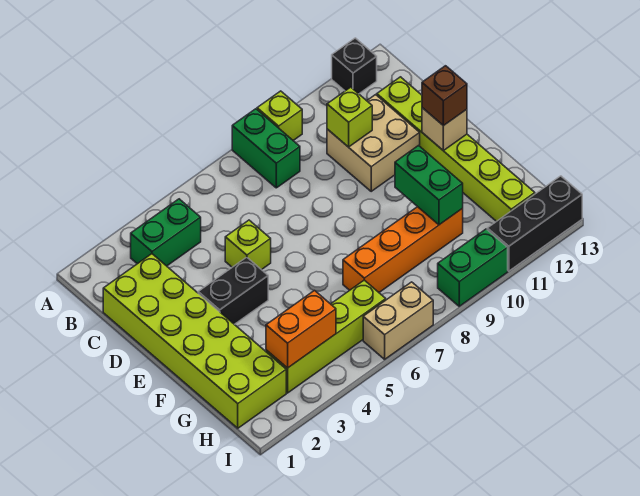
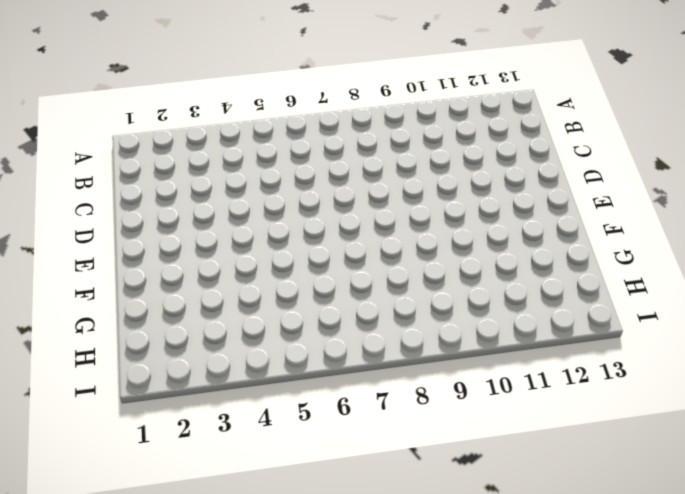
none -> green 1x2 brick [232,109,300,188]
none -> lime 1x1 brick [257,91,302,140]
none -> black 1x1 brick [332,38,377,94]

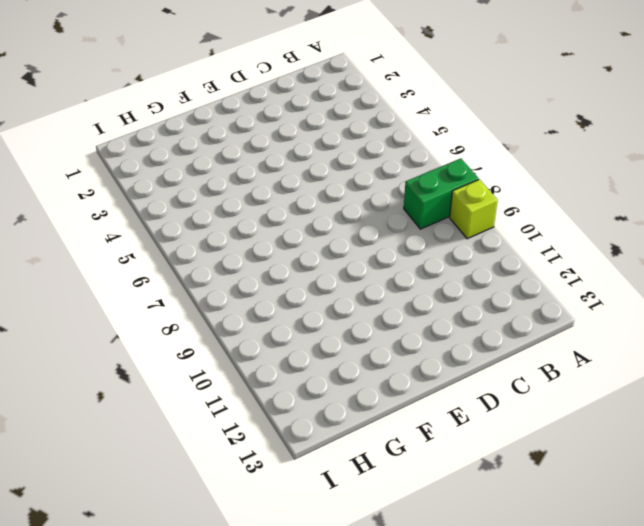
none -> black 1x1 brick [332,38,377,94]
none -> green 1x2 brick [131,199,201,266]
none -> lime 2x6 brick [103,254,286,428]

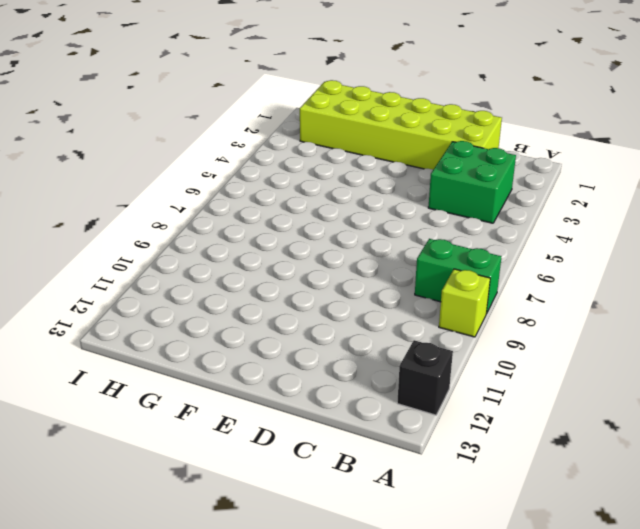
green 2x2 brick [428,141,516,223] -> green 1x2 brick [131,199,201,266]
none -> tan 2x2 brick [327,95,420,191]
none -> lime 1x6 brick [377,77,535,222]
none -> lime 1x1 brick [225,220,271,270]

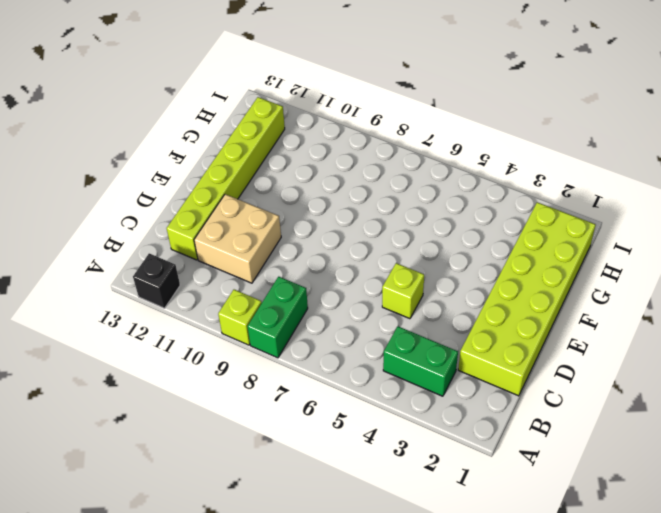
none -> black 1x2 brick [198,257,268,324]
none -> orange 1x4 brick [343,207,463,292]
none -> lime 1x4 brick [266,280,386,393]

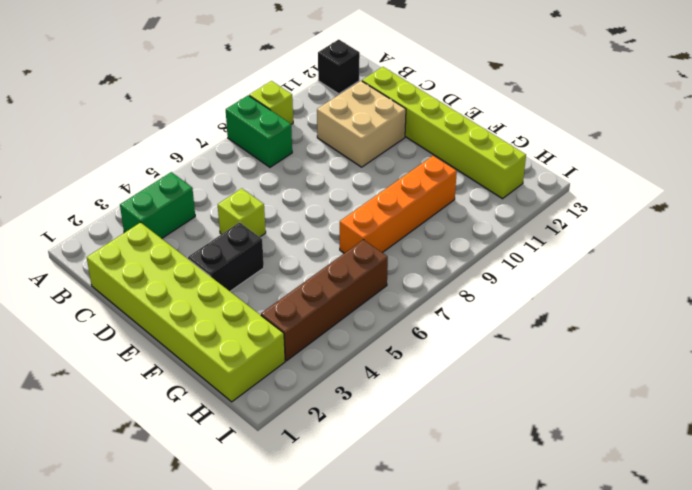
brown 1x4 brick [261,240,388,361] -> lime 1x4 brick [266,280,386,393]
none -> tan 1x2 brick [363,282,433,359]
none -> green 1x2 brick [438,229,508,306]
none -> black 1x3 brick [487,176,582,271]

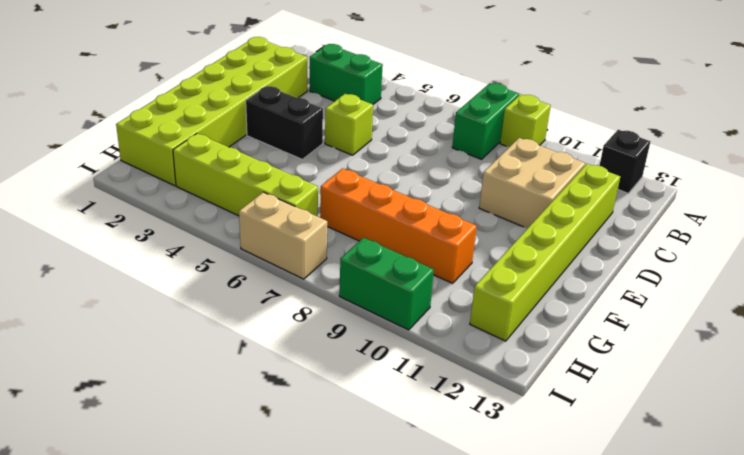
none -> black 1x3 brick [487,176,582,271]
none -> lime 1x1 brick [327,87,372,147]
none -> tan 1x1 brick [422,108,467,151]

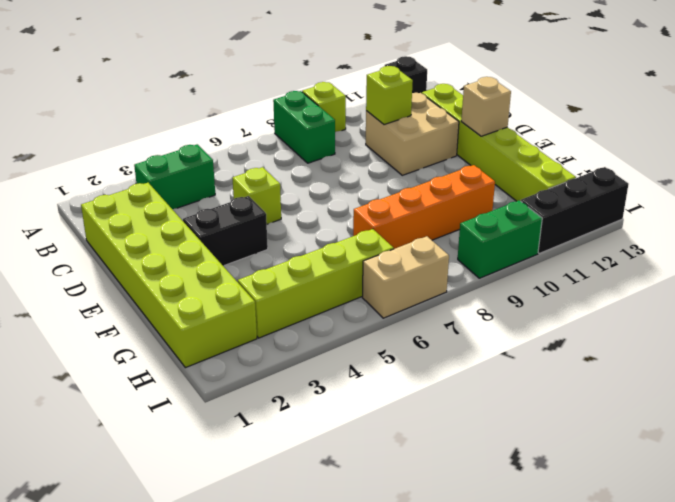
none -> green 1x2 brick [395,146,463,225]
none -> orange 1x2 brick [266,291,336,368]
none -> brown 1x1 brick [422,66,467,126]

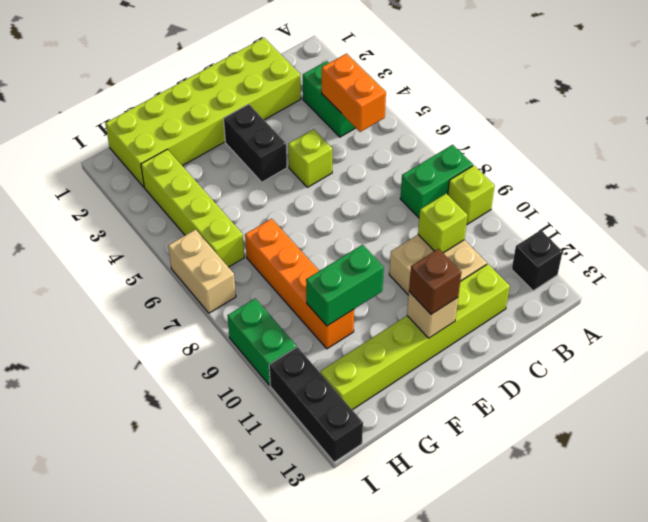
orange 1x2 brick [322,54,386,132] -> orange 1x2 brick moved to [266,291,336,368]

